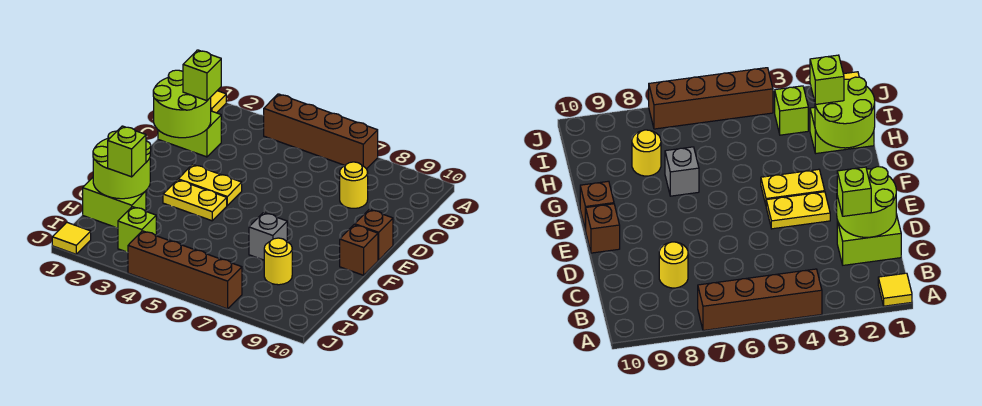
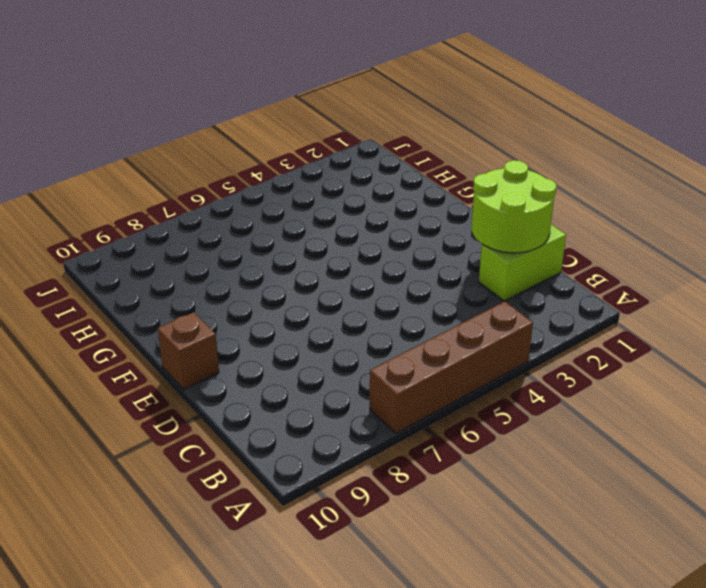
none -> yellow 1x1 tile [211,91,226,113]
none -> yellow 1x1 round brick [340,162,368,208]
none -> yellow 1x2 plate [178,164,242,205]

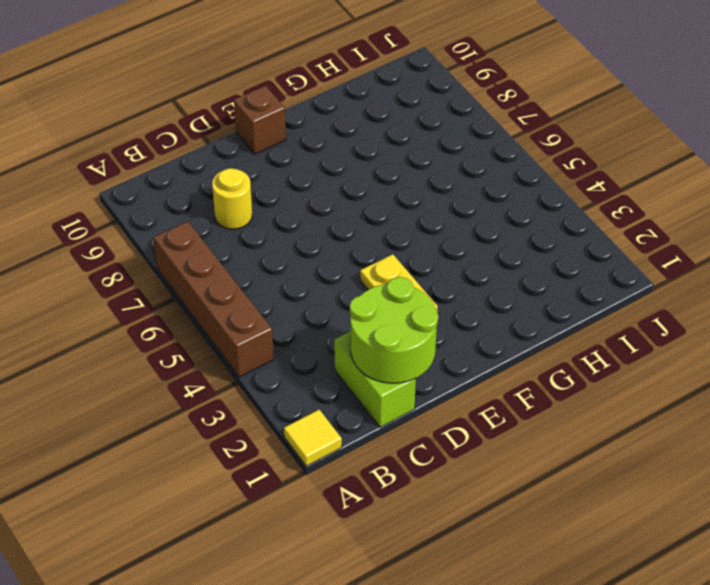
none -> yellow 1x2 plate [163,180,227,221]
none -> brown 1x1 brick [340,225,378,275]
none -> grey 1x1 brick [249,213,287,260]

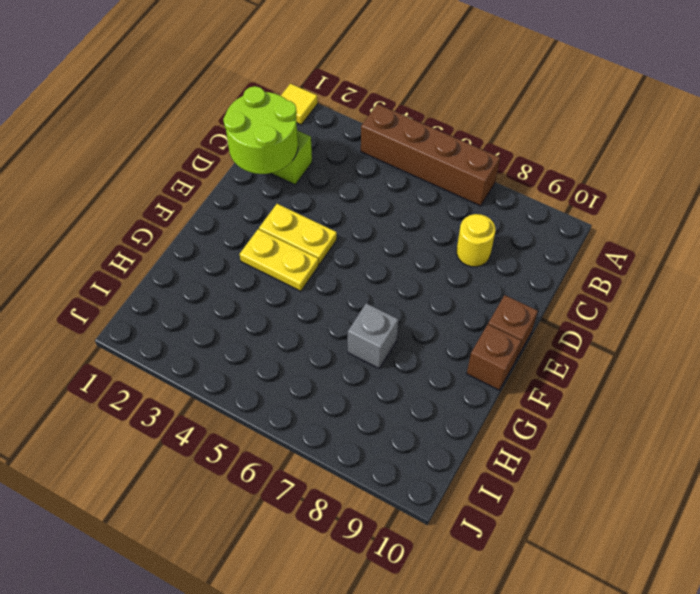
none -> lime 1x2 brick [83,178,146,228]
none -> yellow 1x1 round brick [264,238,292,285]
none -> lime 1x1 brick [118,207,156,252]

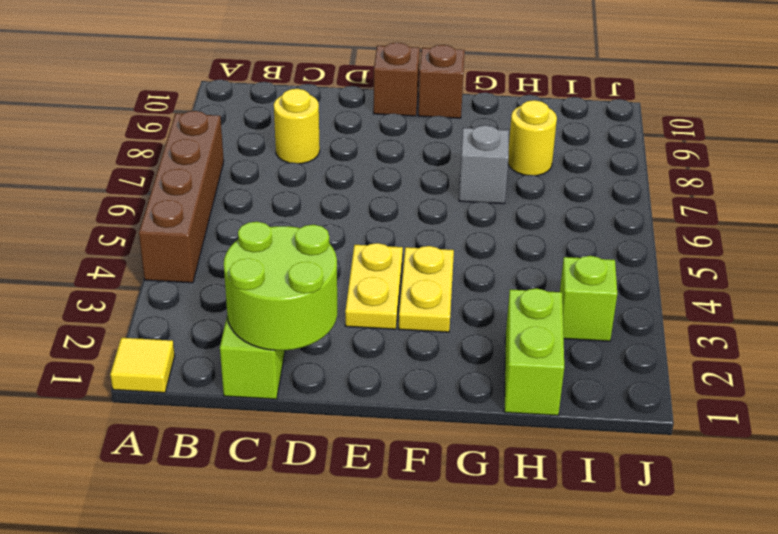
none -> yellow 1x1 tile [52,222,91,254]
none -> brown 1x4 brick [128,231,242,309]
none -> lime 2x2 round brick [93,131,151,199]

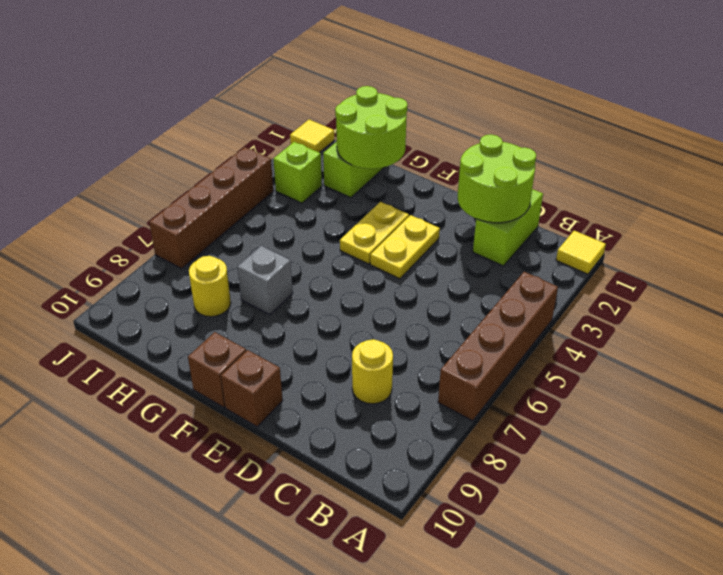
none -> lime 1x1 brick [183,50,221,101]
none -> lime 1x1 brick [108,126,146,177]

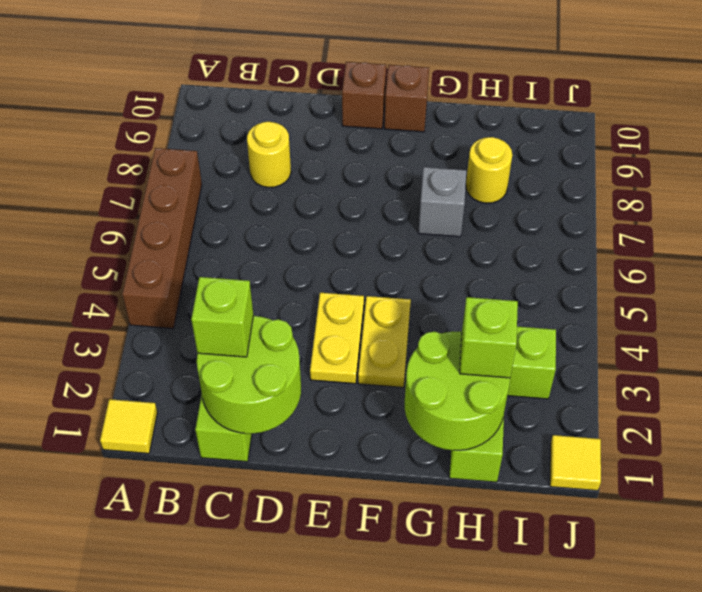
none -> brown 1x4 brick [128,231,242,309]

